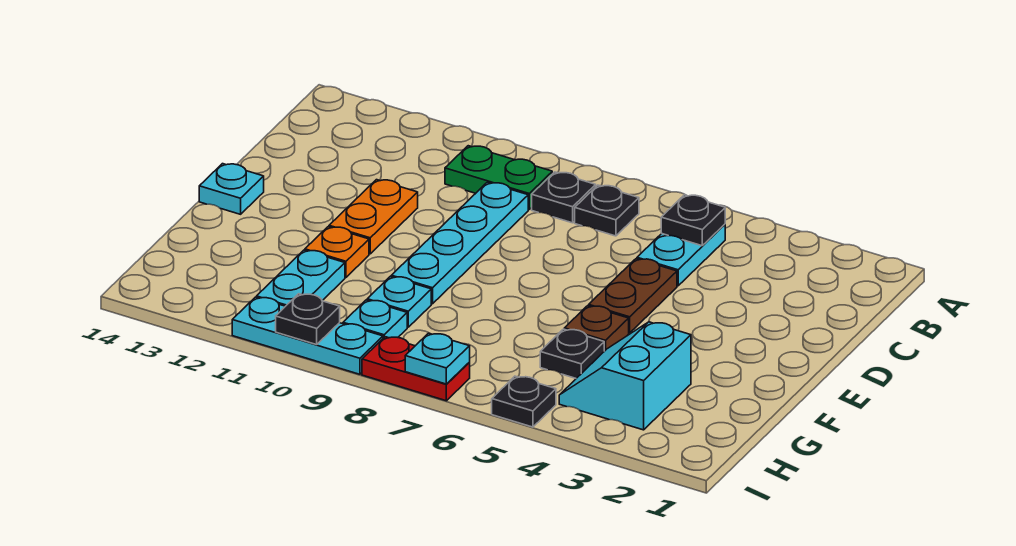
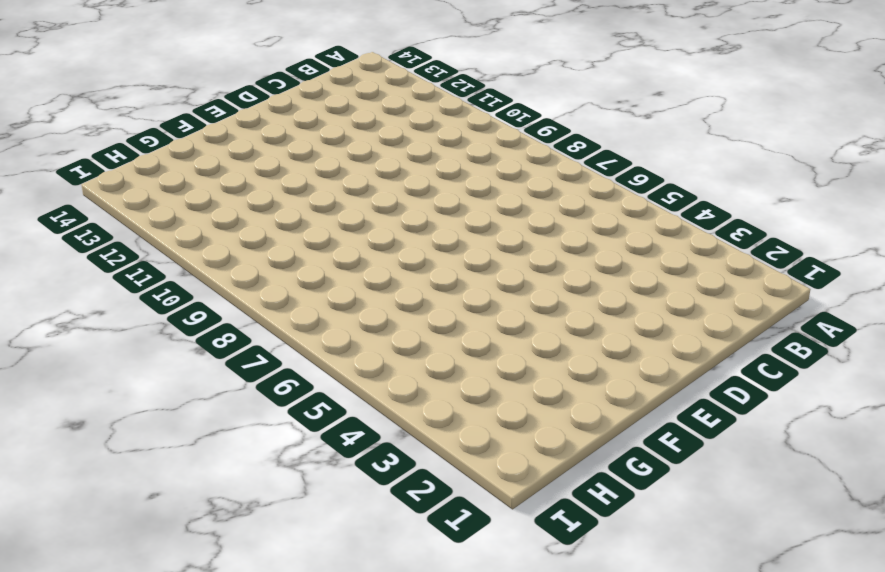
none -> cyan 1x2 plate [637,224,725,286]
none -> black 1x1 plate [575,185,639,236]
none -> black 1x1 plate [532,172,596,223]

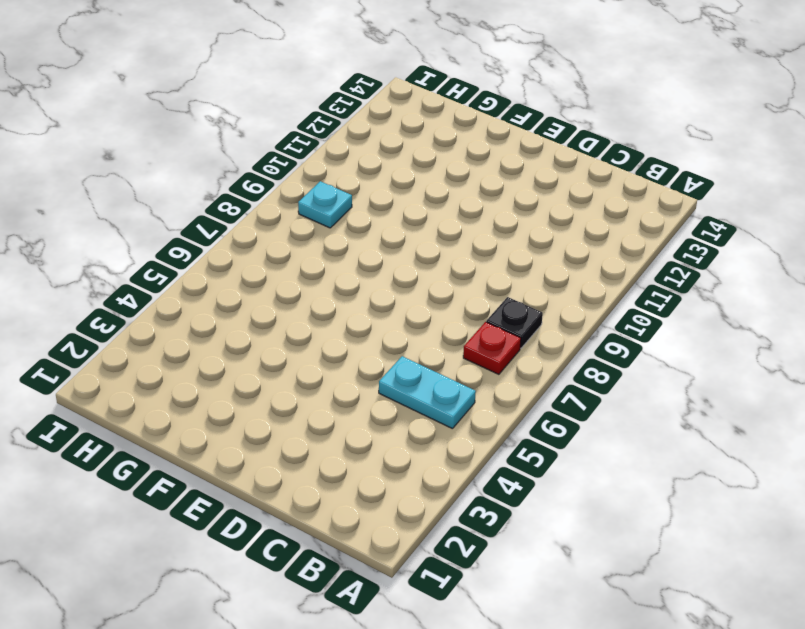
red 1x1 plate [463,322,521,374] -> black 1x1 plate [575,185,639,236]
none -> green 1x2 plate [445,146,552,210]
none -> cyan 1x4 plate [391,182,528,304]
none -> brown 1x2 plate [589,259,677,333]

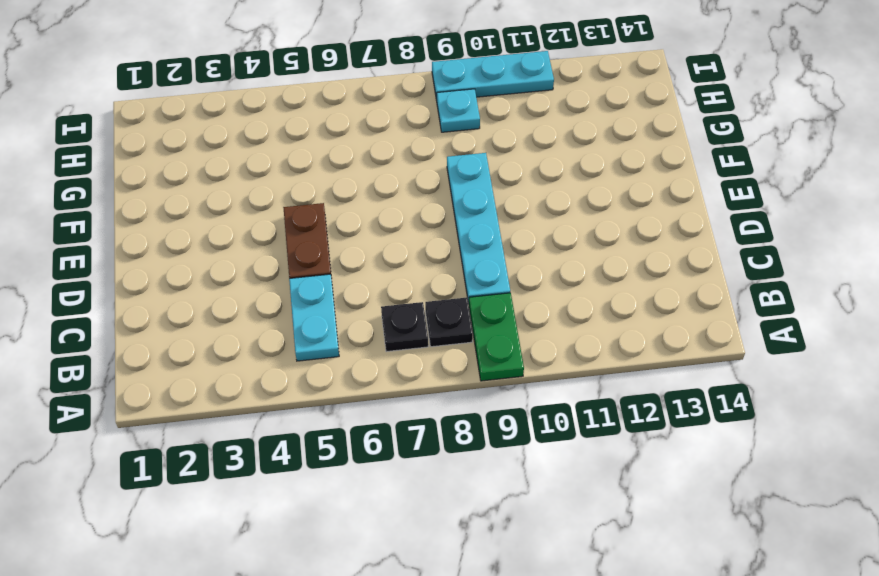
green 1x2 plate [469,293,524,381] -> green 1x2 plate turned to [445,146,552,210]
none -> orange 1x2 plate [329,180,418,254]
none -> cyan 1x1 plate [199,164,264,214]
none -> brown 1x1 plate [564,306,629,351]

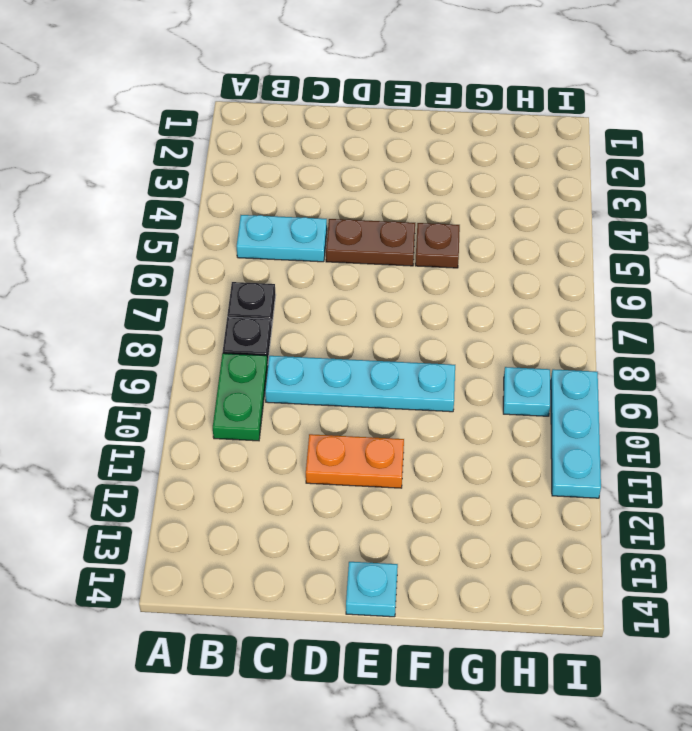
none -> orange 1x1 plate [305,227,369,277]
none -> cyan 2x2 slope [559,322,691,430]
none -> black 1x1 plate [540,329,604,378]

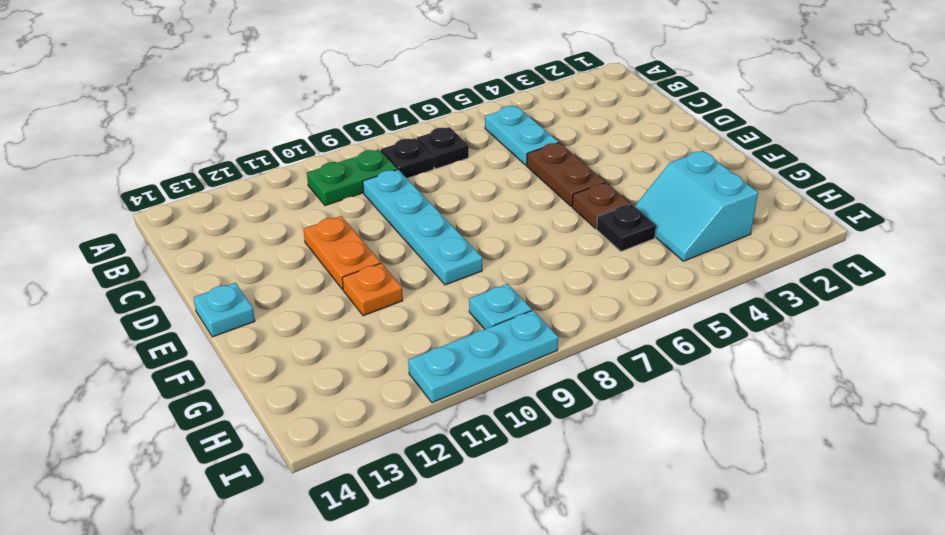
none -> cyan 1x1 plate [367,276,431,327]
none -> cyan 1x2 plate [257,250,345,306]
none -> black 1x1 plate [492,376,556,427]

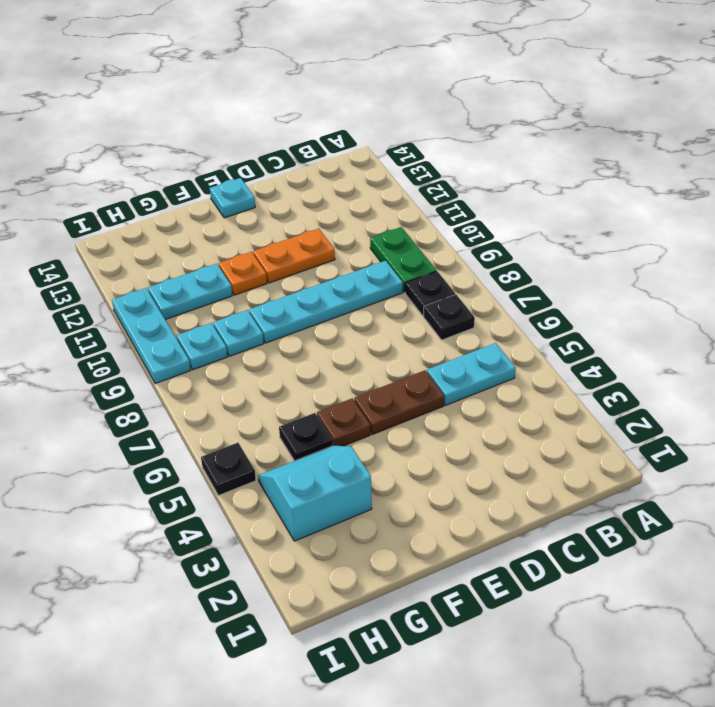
none -> red 1x2 plate [362,337,470,401]
none -> black 1x1 plate [661,195,725,246]
none -> cyan 1x1 plate [405,333,470,384]

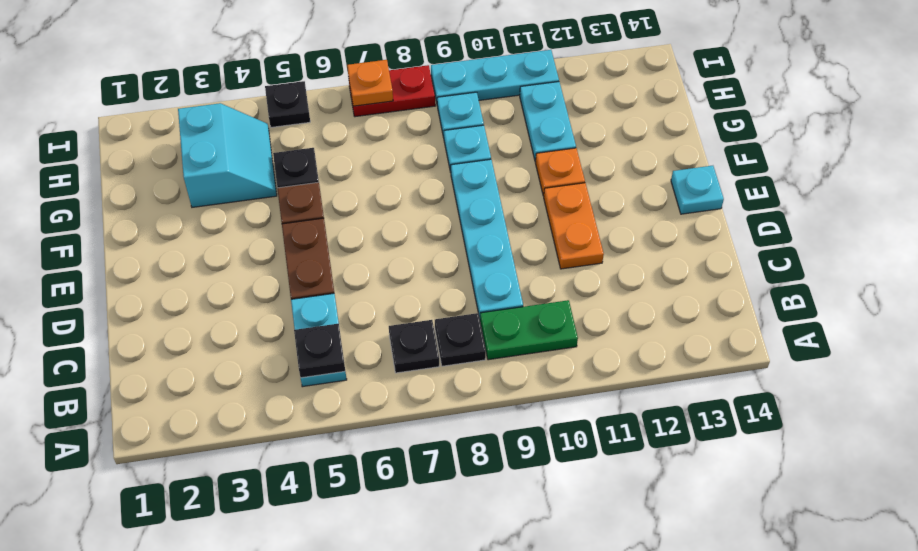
orange 1x1 plate [347,60,393,106] -> cyan 1x1 plate [405,333,470,384]
none -> black 1x1 plate [276,294,340,345]

